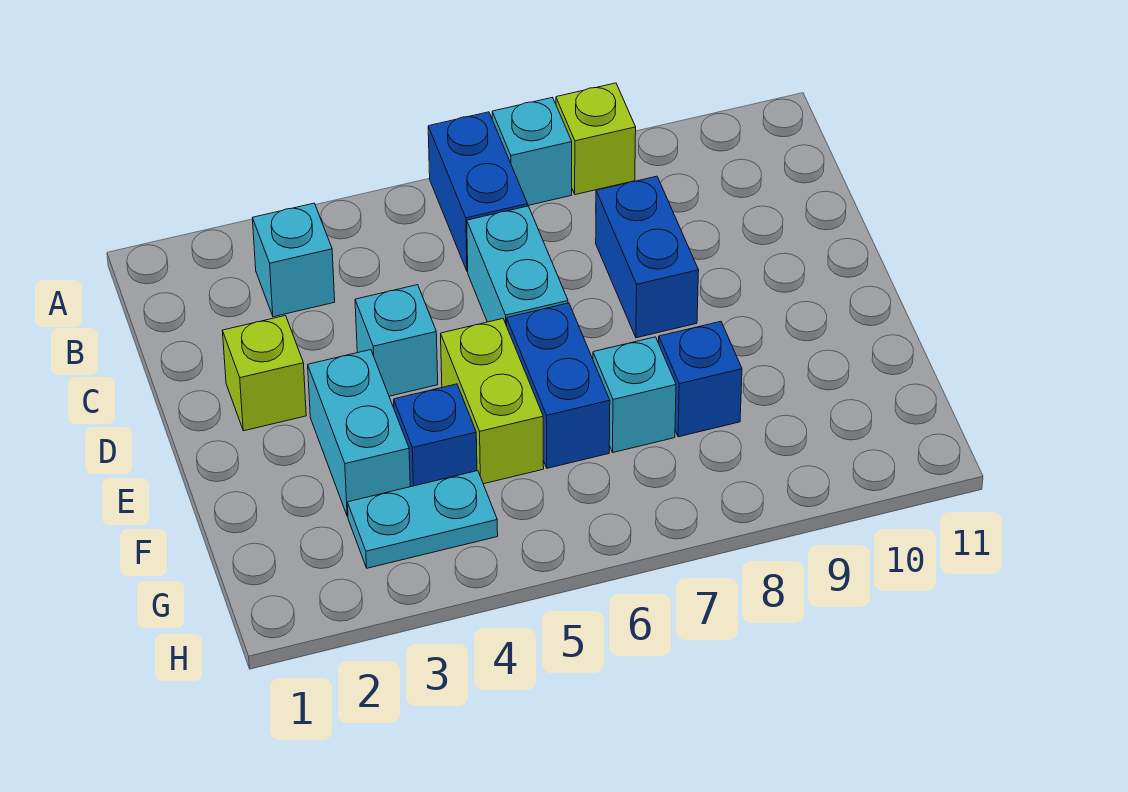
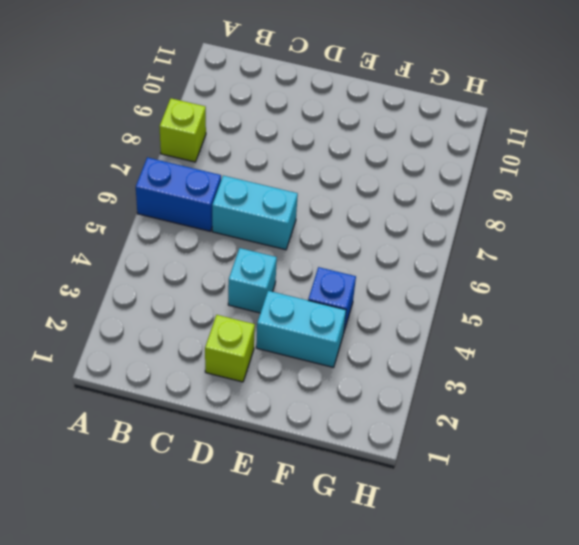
none -> cyan 1x1 brick [492,97,572,205]
none -> cyan 1x1 brick [253,203,335,317]
none -> blue 1x2 brick [596,176,699,338]

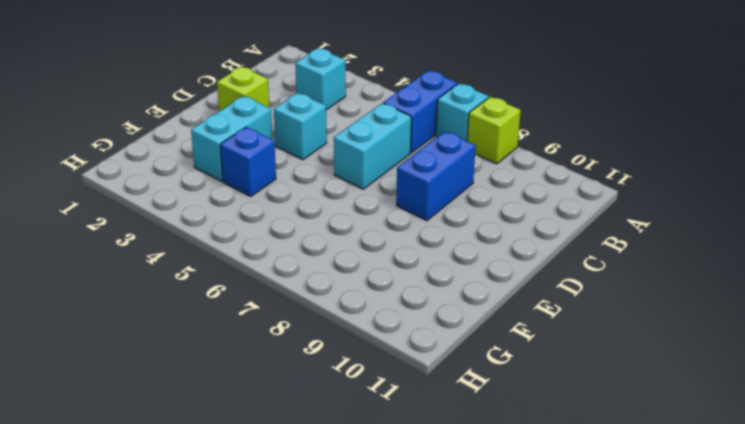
none -> lime 1x2 brick [441,319,544,484]
none -> blue 1x2 brick [507,303,610,468]
none -> cyan 1x1 brick [593,337,676,452]

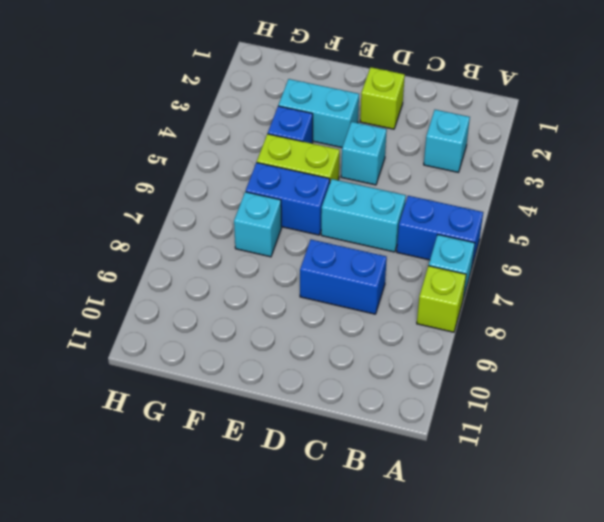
none -> blue 1x1 brick [659,321,742,437]
none -> cyan 1x2 plate [347,471,498,568]

